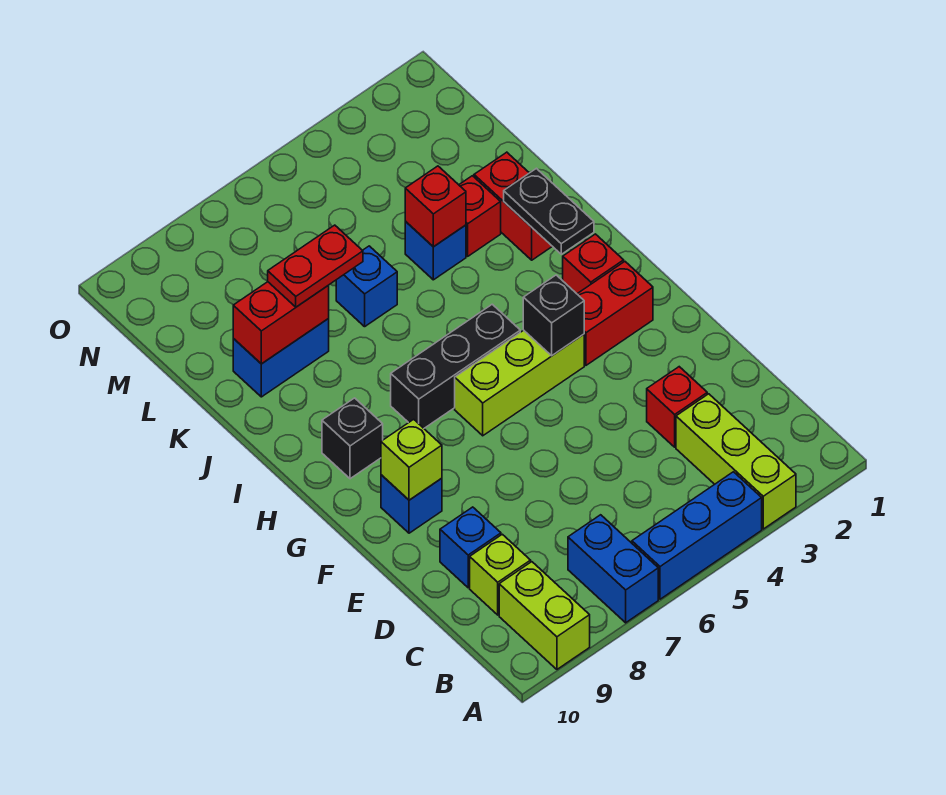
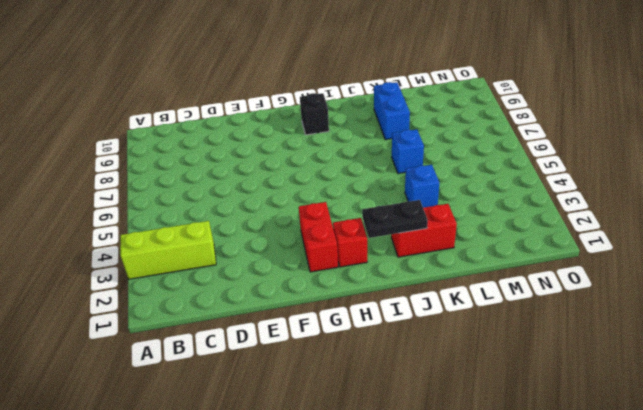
none -> blue 1x3 brick [632,472,762,599]
none -> blue 1x2 brick [568,515,658,623]
none -> lime 1x2 brick [499,562,590,669]

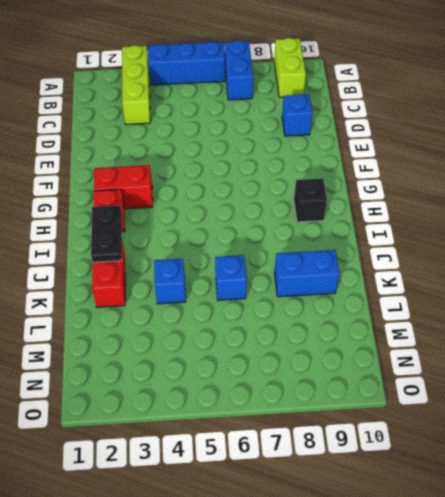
none -> lime 1x1 brick [470,534,531,615]
none -> red 1x1 brick [647,367,707,447]
none -> blue 1x1 brick [381,475,442,533]

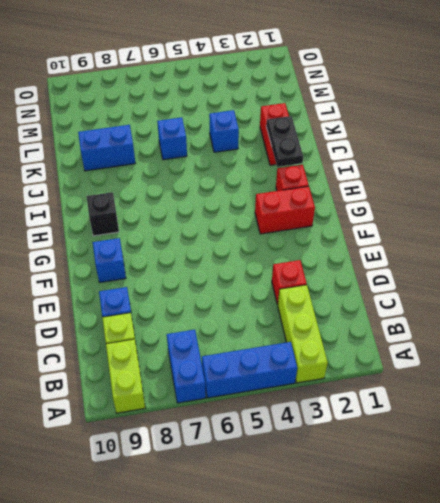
none -> lime 1x3 brick [455,330,584,436]
none -> black 1x3 brick [391,304,520,428]
none -> red 1x1 brick [459,176,501,256]

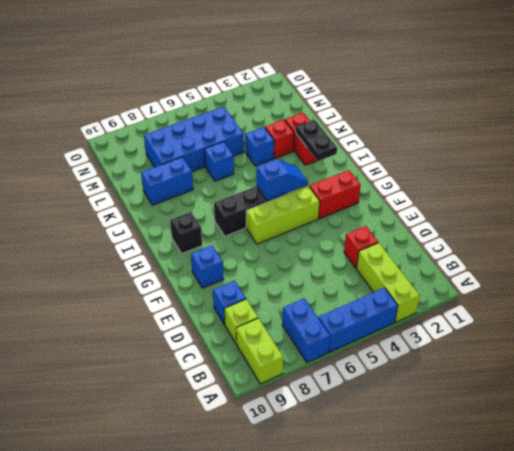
blue 1x2 slope [256,159,308,201] -> none
blue 2x4 brick [144,107,244,171] -> none
none -> red 1x1 brick [563,234,624,294]
none -> lime 1x1 brick [381,419,442,500]
none -> black 1x1 brick [523,275,584,356]

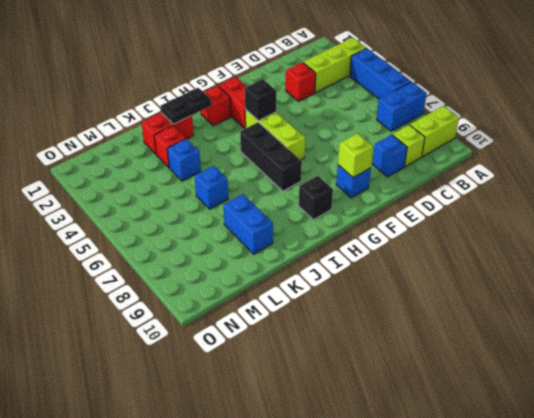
none -> red 1x1 brick [405,166,466,247]
none -> red 1x2 brick [233,282,329,364]
none -> red 1x2 plate [268,225,363,307]

